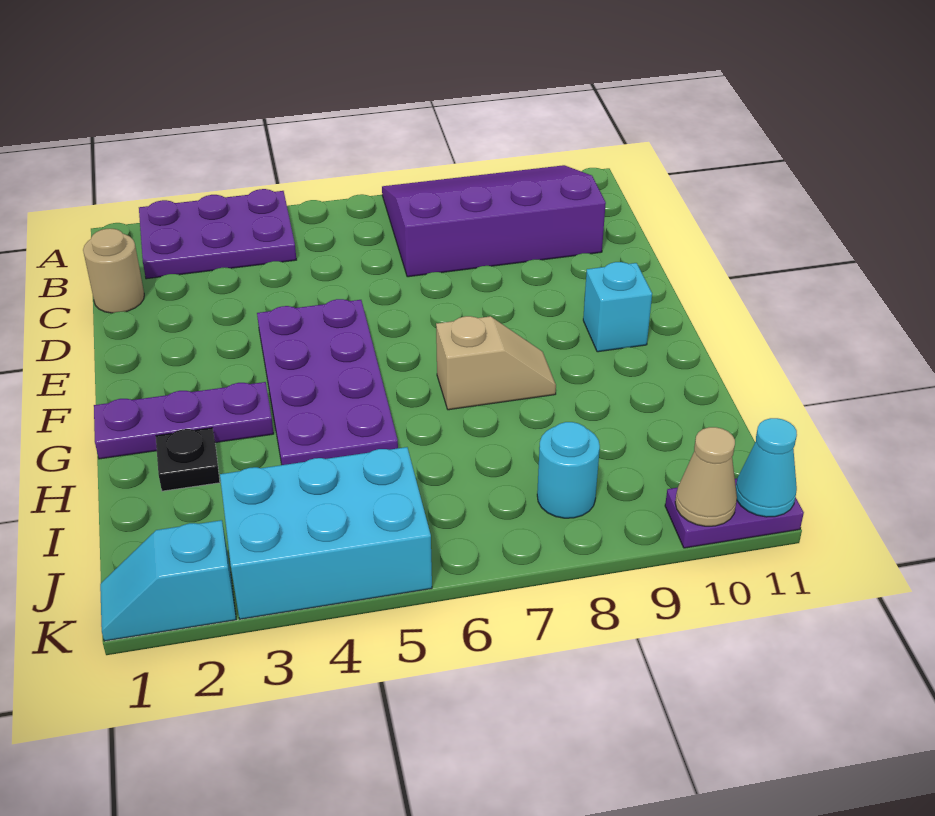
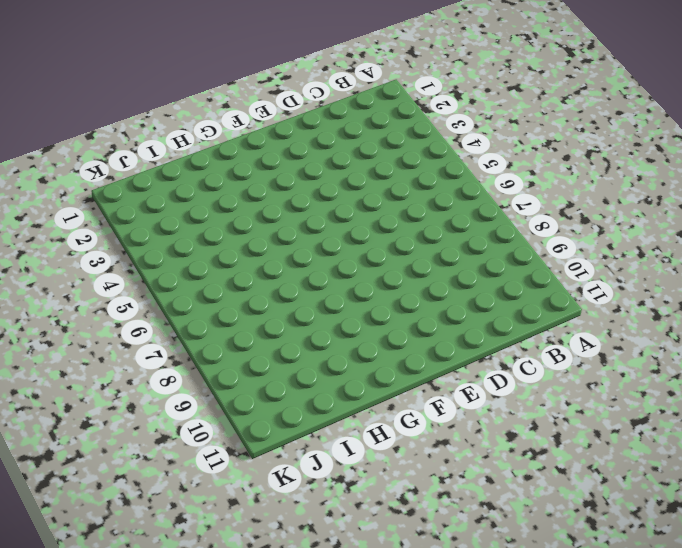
none -> purple 2x3 plate [139,189,296,279]
none -> purple 3x4 slope [382,165,606,277]
none -> tan 1x1 round brick [83,229,144,313]

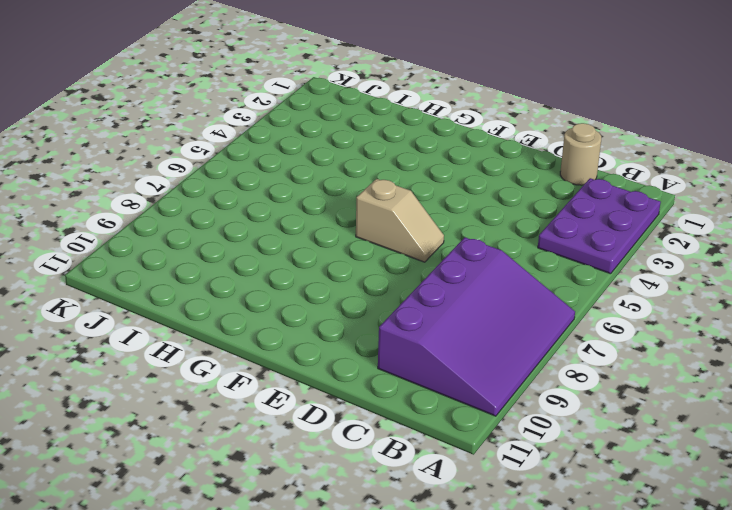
tan 1x2 slope [356,179,444,262] -> tan 1x2 slope turned to [436,316,556,410]
none -> purple 2x4 plate [257,299,398,465]
none -> cyan 1x1 brick [583,262,652,352]
none -> purple 1x3 plate [94,382,274,459]

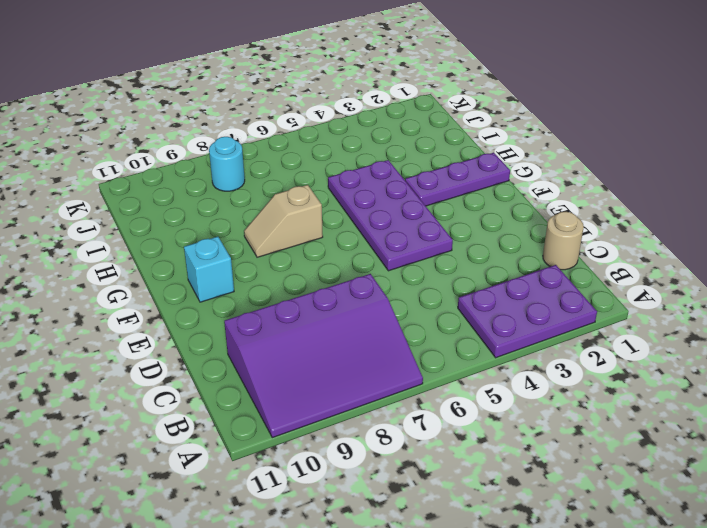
none -> black 1x1 plate [156,428,220,491]
none -> cyan 2x3 brick [220,447,432,619]
none -> cyan 1x2 slope [100,520,236,641]

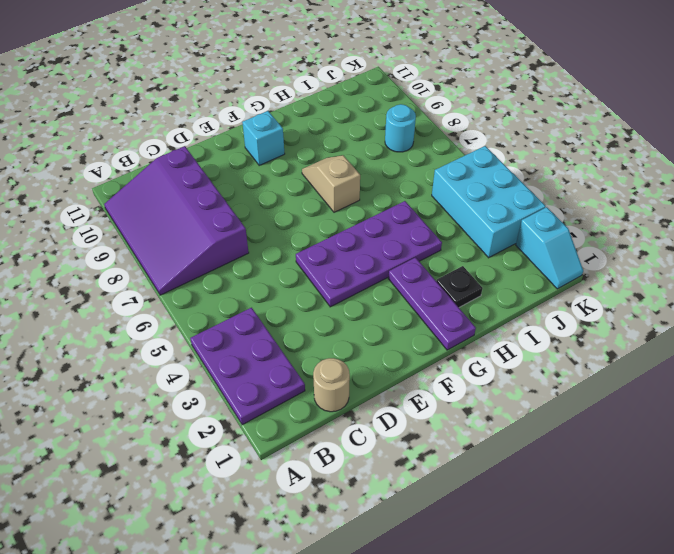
none -> purple 1x2 plate [665,479,804,548]
none -> tan 1x1 cone [675,427,737,526]
none -> cyan 1x1 cone [736,418,797,517]

